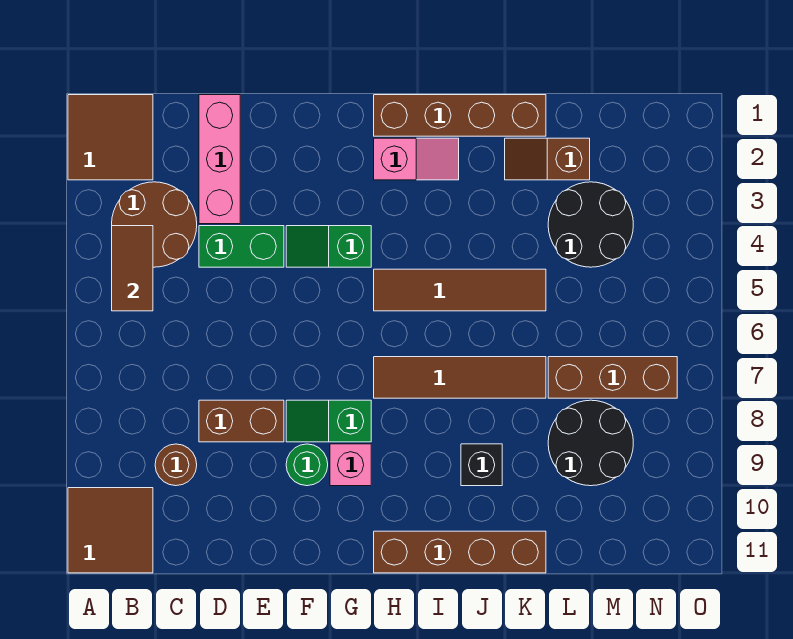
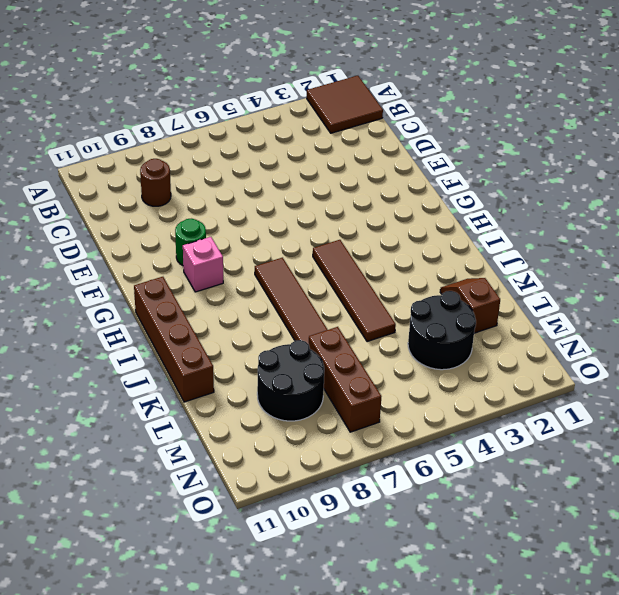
none -> brown 2x2 tile [68,488,153,573]
none -> brown 2x2 round brick [112,182,197,267]
none -> pink 1x3 brick [199,95,240,224]

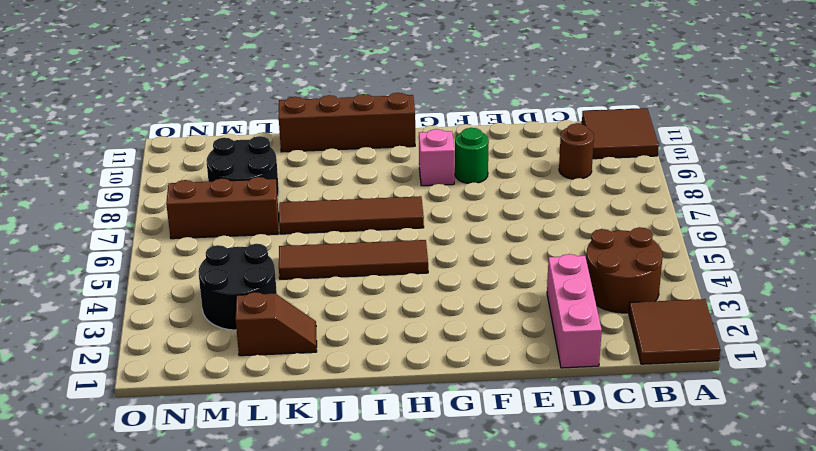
none -> green 1x2 brick [199,226,284,267]
none -> brown 1x2 brick [199,400,284,442]
none -> green 1x2 slope [286,226,371,267]

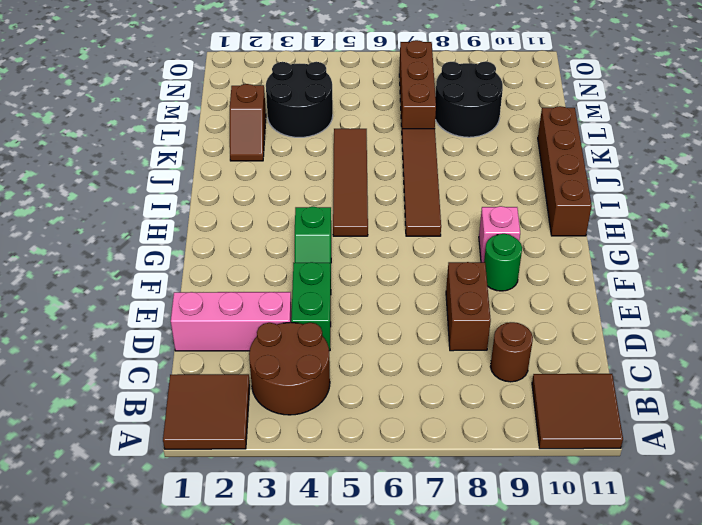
none -> green 1x2 slope [286,400,371,442]
none -> brown 1x4 brick [374,95,546,136]
none -> pink 1x2 slope [374,138,459,180]

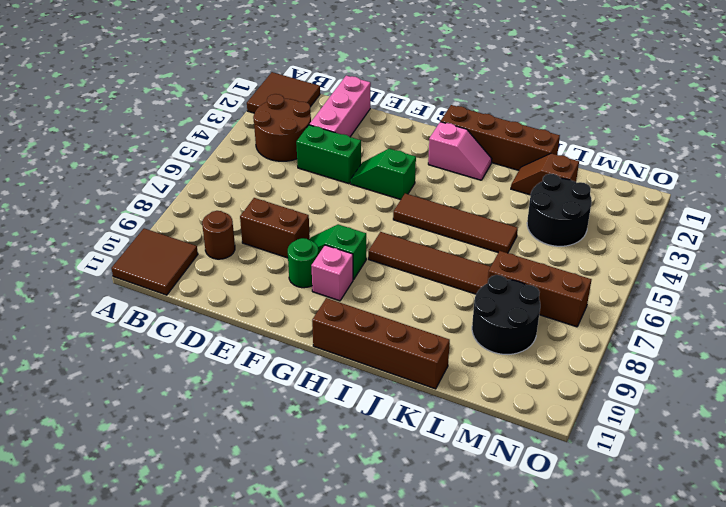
none -> black 1x1 brick [461,444,502,486]
none -> brown 1x2 tile [112,226,153,311]

